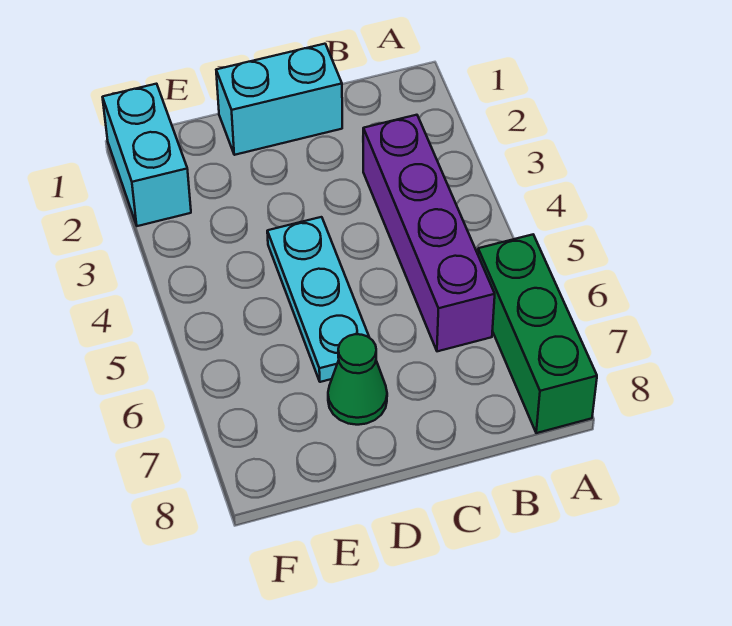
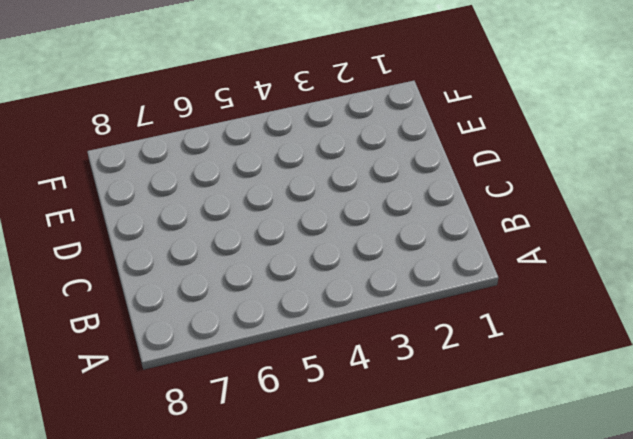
none -> green 1x3 brick [478,235,597,433]
none -> purple 1x4 brick [363,115,495,351]

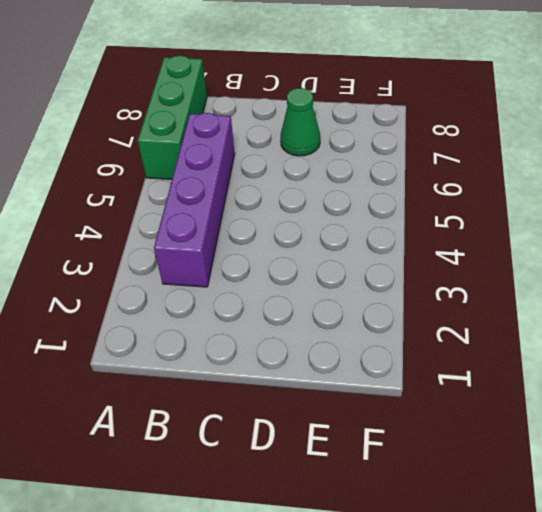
none -> cyan 1x2 brick [216,44,342,155]
none -> cyan 1x3 plate [267,217,369,382]

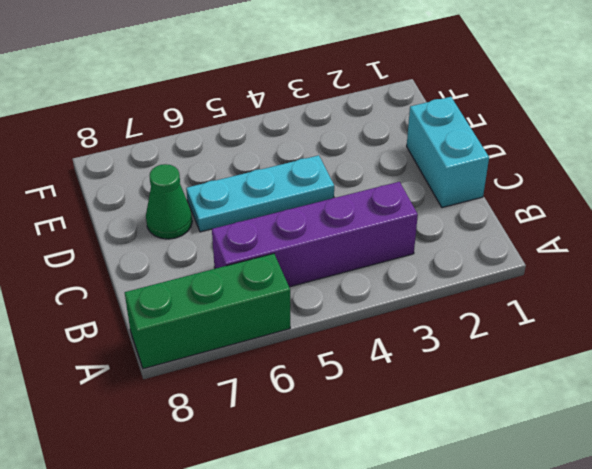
none -> cyan 1x2 brick [103,84,191,226]

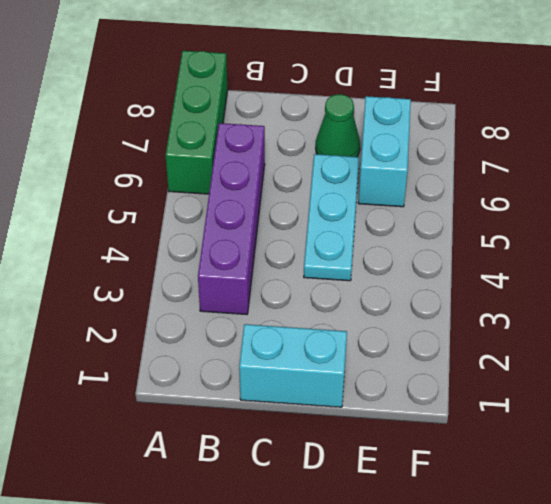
cyan 1x2 brick [358,96,411,207] -> cyan 1x2 brick moved to [103,84,191,226]

